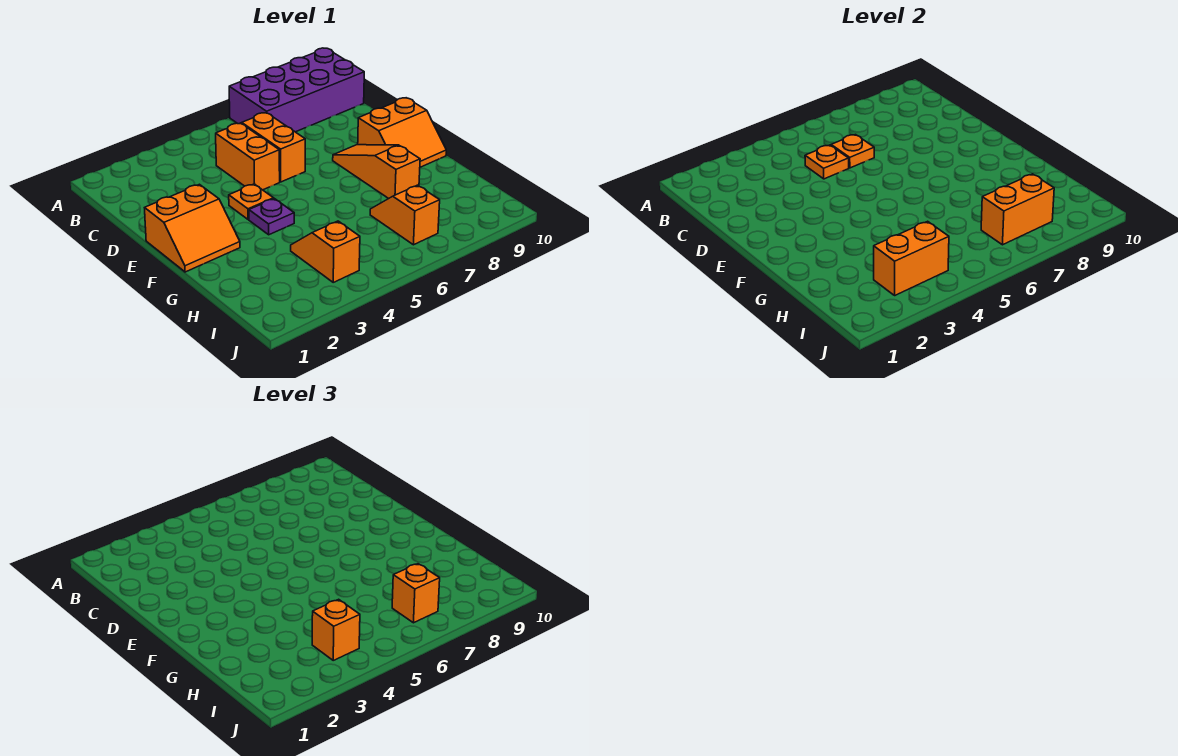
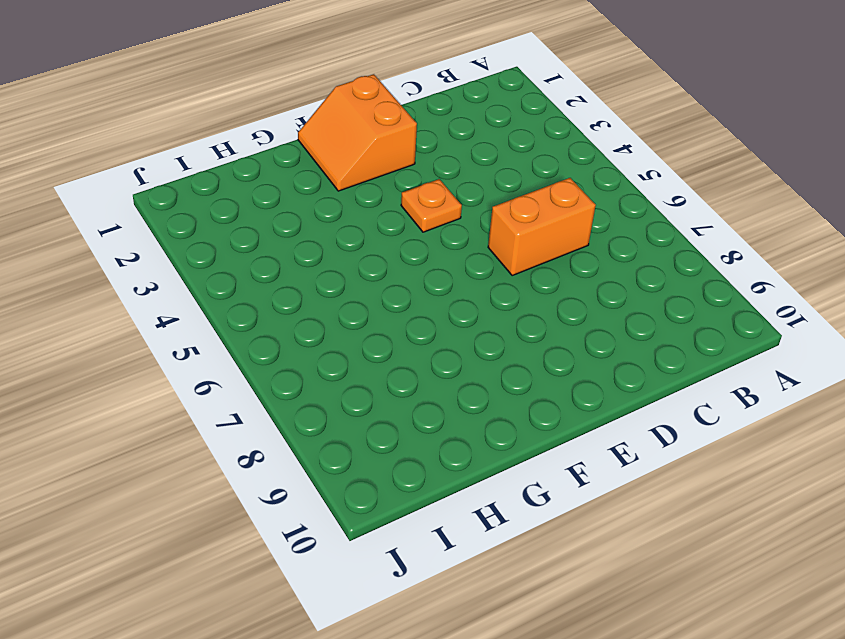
none -> purple 2x4 brick [229,48,364,132]
none -> orange 1x2 brick [216,123,280,190]
none -> orange 1x3 slope [333,145,420,199]

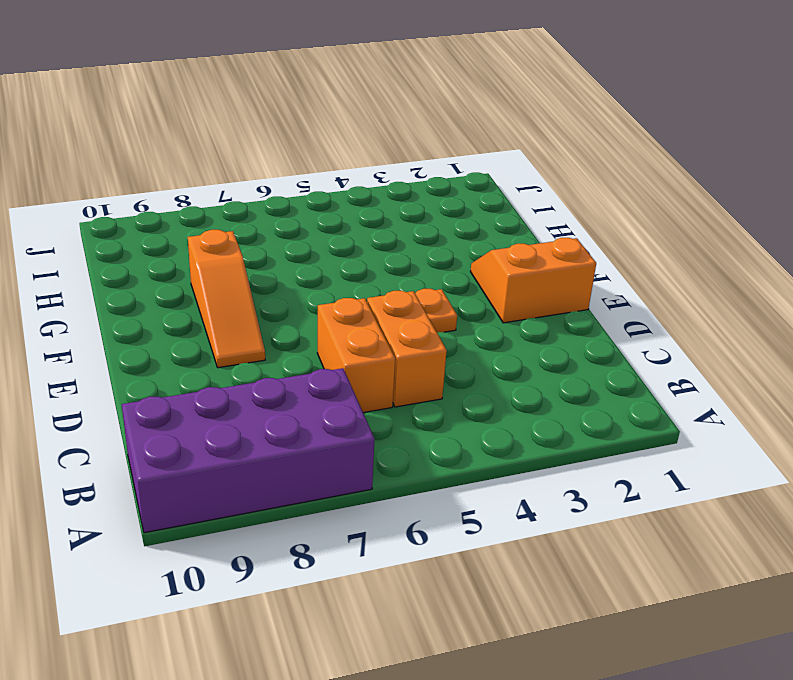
none -> orange 2x2 slope [358,98,446,167]
none -> purple 1x1 plate [249,199,294,235]
none -> orange 1x2 slope [291,221,360,282]

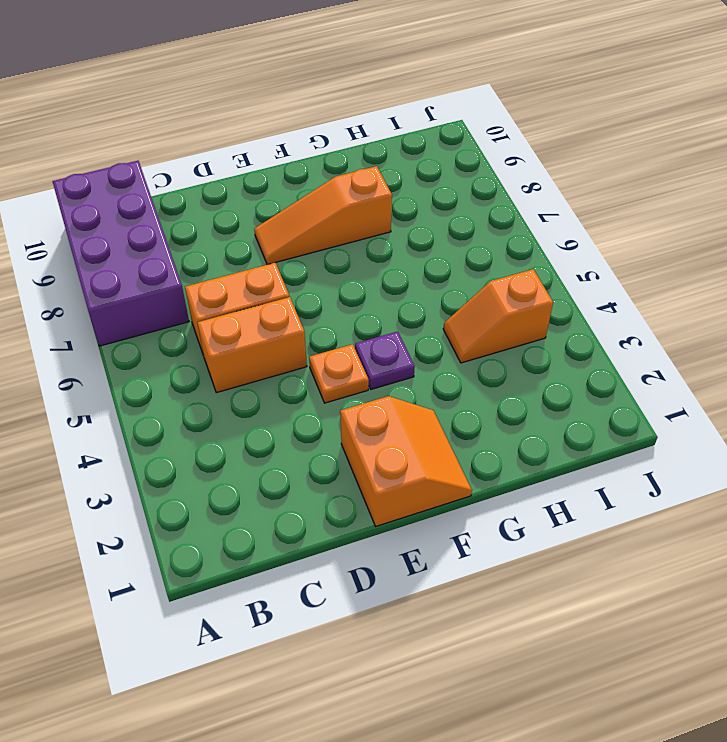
none -> orange 2x2 slope [358,98,446,167]
none -> orange 1x2 slope [370,185,440,245]
none -> orange 1x1 plate [805,145,849,179]

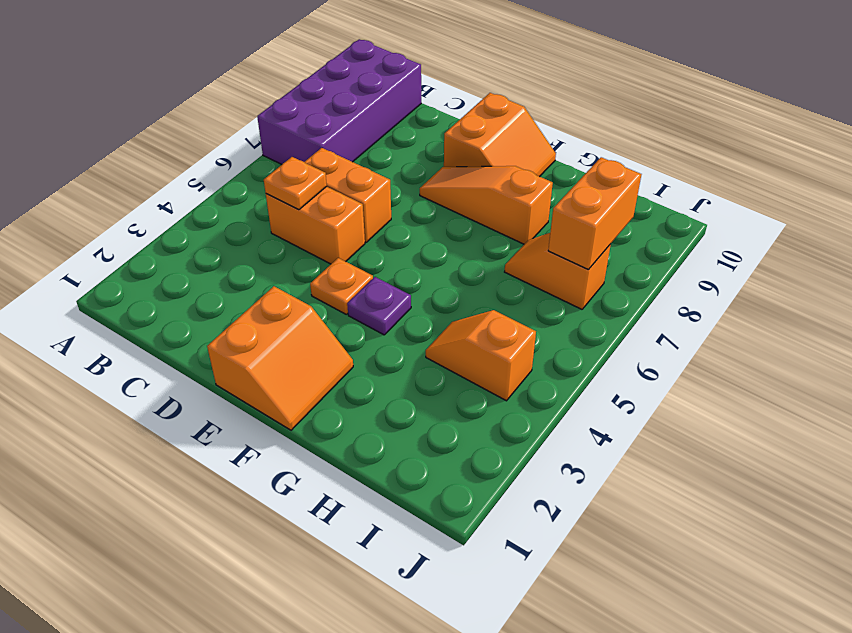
none -> orange 1x1 plate [831,135,874,168]
none -> orange 1x2 brick [874,221,949,295]
none -> orange 1x1 brick [312,599,360,660]

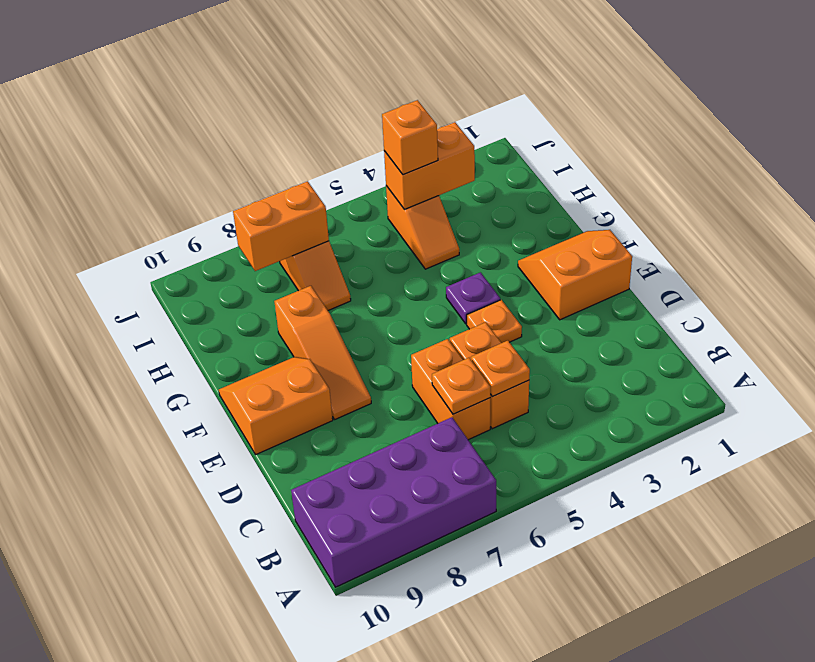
none -> orange 1x1 brick [392,564,440,623]

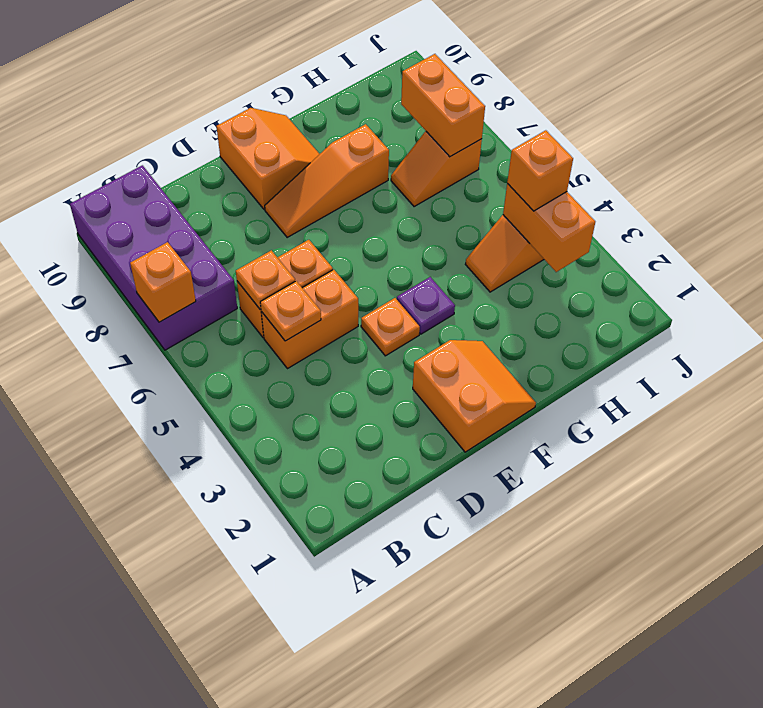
orange 1x1 brick [130,242,196,322] -> orange 1x1 brick moved to [392,564,440,623]

